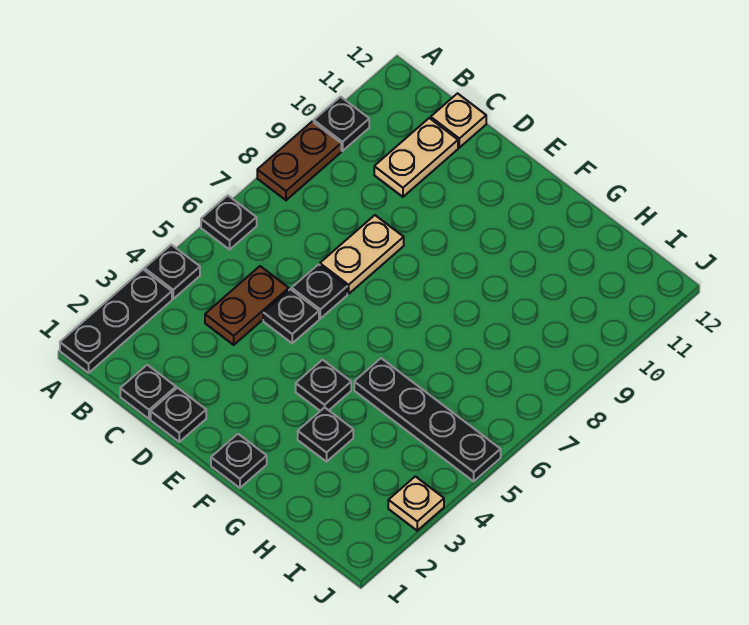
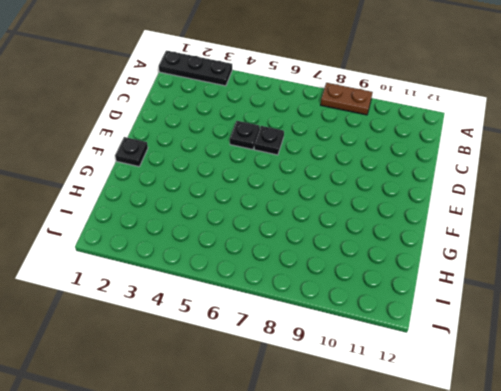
none -> black 1x1 plate [144,245,200,299]
none -> black 1x1 plate [201,195,257,249]
none -> black 1x1 plate [314,97,369,151]

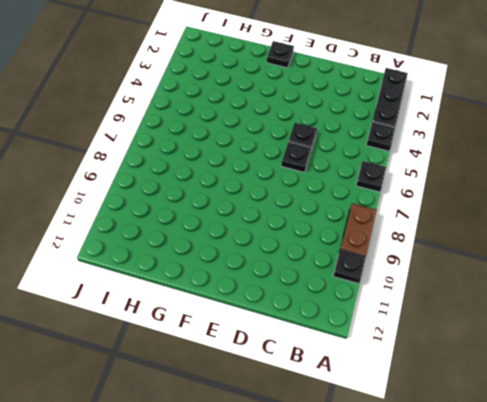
none -> black 1x1 plate [120,365,176,419]
none -> brown 1x2 plate [205,266,289,345]
none -> tan 1x2 plate [374,118,458,197]

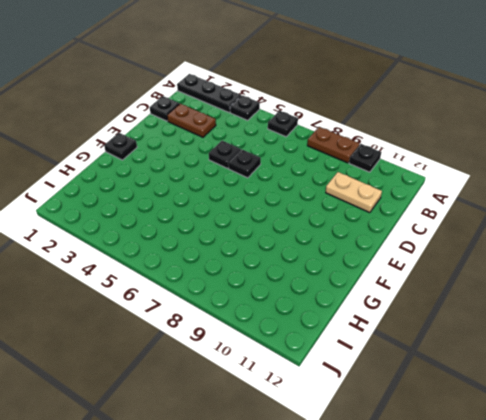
brown 1x2 plate [167,104,216,137] -> brown 1x2 plate moved to [205,266,289,345]
none -> tan 1x1 plate [431,93,486,148]
none -> black 1x1 plate [151,388,206,442]
none -> tan 1x2 plate [320,215,404,294]

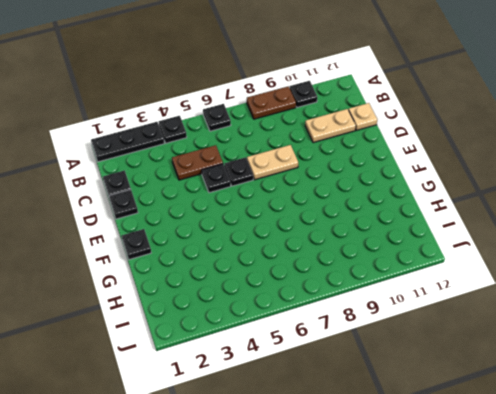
none -> black 1x1 plate [296,360,351,411]
none -> black 1x1 plate [298,407,353,462]
none -> black 1x4 plate [354,358,501,481]

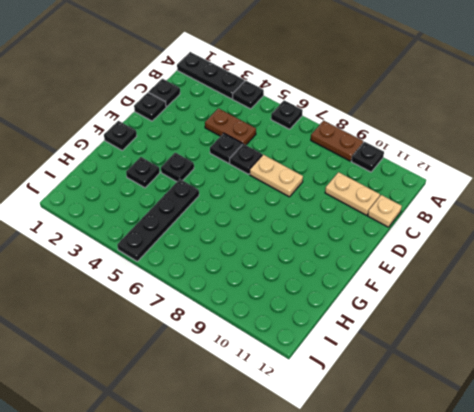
none -> tan 1x1 plate [388,476,444,531]

